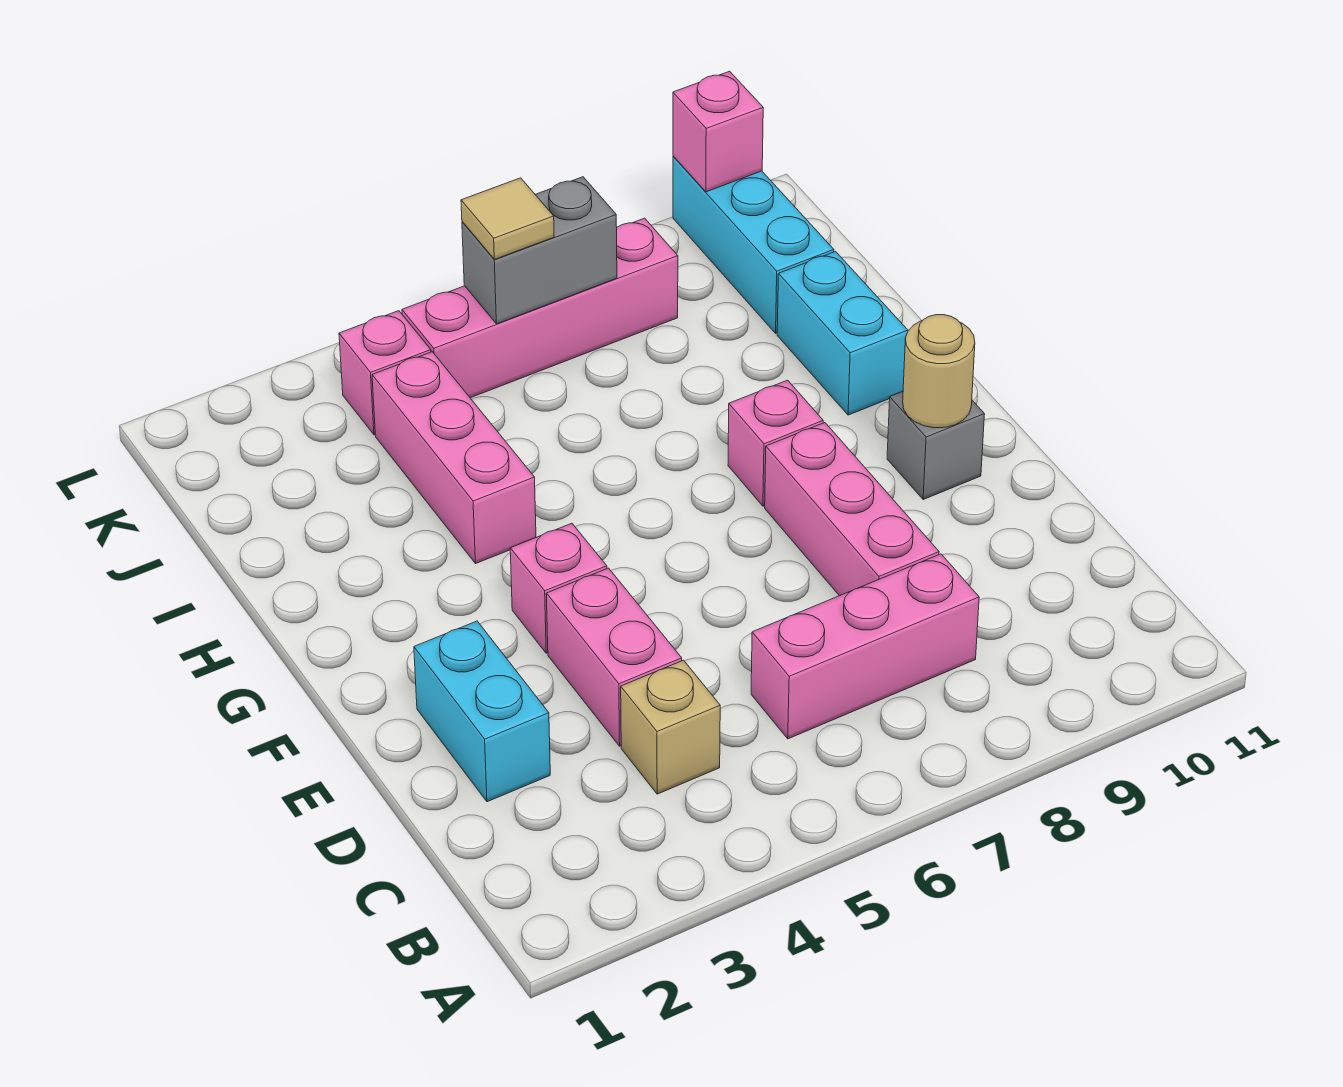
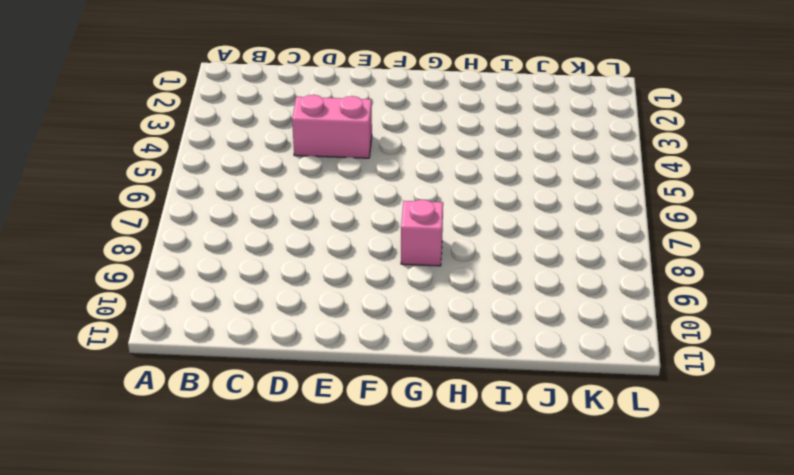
none -> tan 1x1 brick [621,660,720,794]
none -> pink 1x3 brick [751,554,979,739]
none -> cyan 1x2 brick [414,621,550,802]

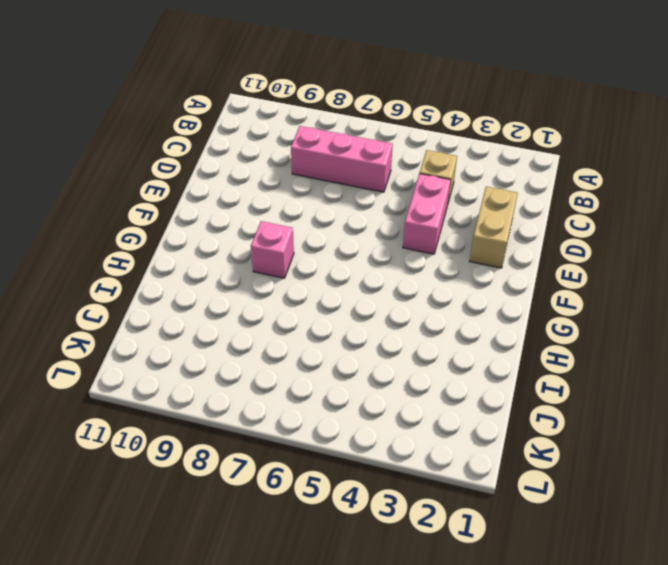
tan 1x2 brick [470,186,518,268] -> cyan 1x2 brick [414,621,550,802]
none -> pink 1x3 brick [765,423,939,596]
none -> pink 1x1 brick [510,523,607,653]
none -> grey 1x1 brick [887,392,985,499]

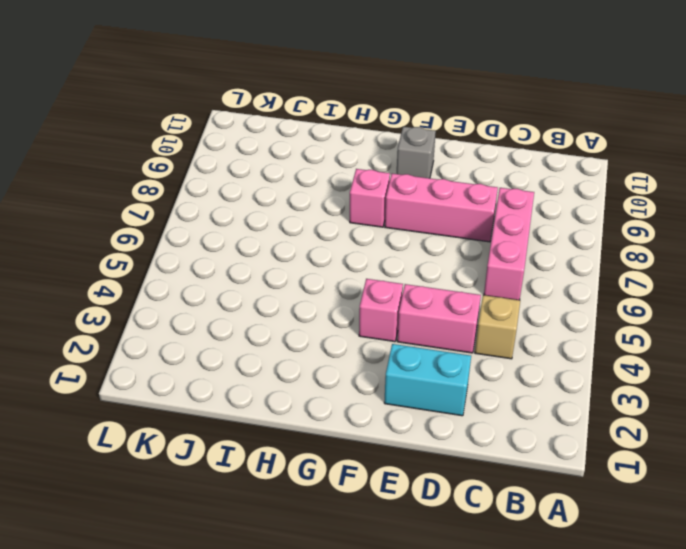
none -> pink 1x3 brick [372,352,536,564]
none -> cyan 1x2 brick [777,252,908,415]
none -> cyan 1x3 brick [673,156,834,333]

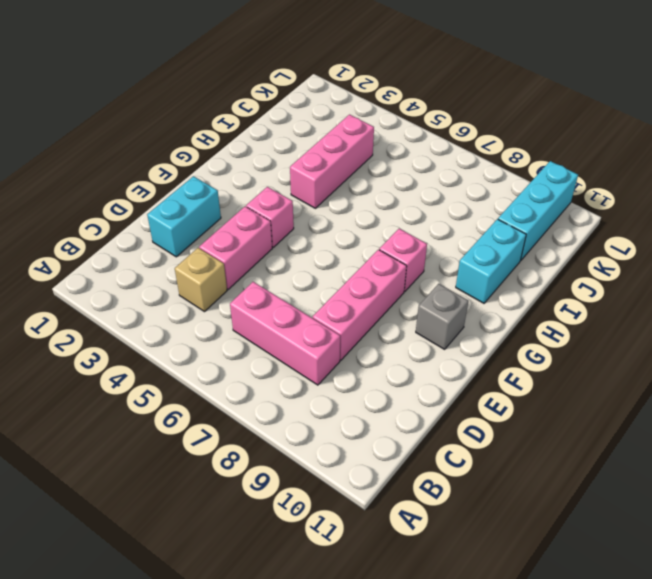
none -> pink 1x1 brick [339,311,431,435]
none -> pink 1x4 brick [402,218,678,398]
none -> tan 1x1 round brick [903,315,975,428]

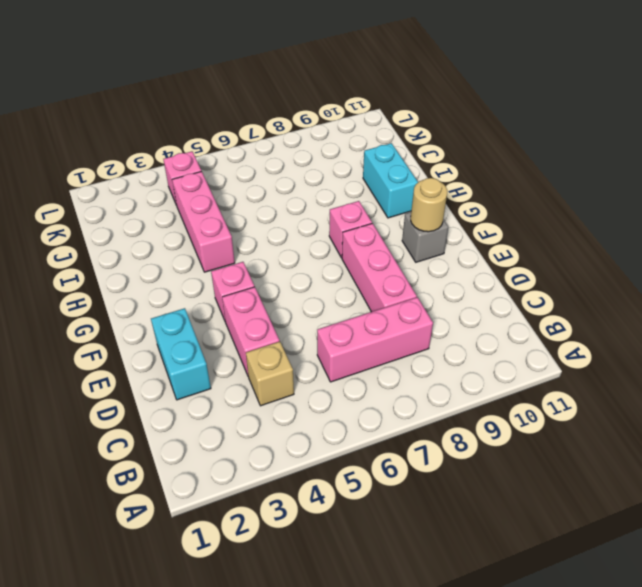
none -> cyan 1x3 brick [673,156,834,333]
none -> pink 1x4 brick [402,218,678,398]
none -> grey 1x2 brick [462,177,617,324]

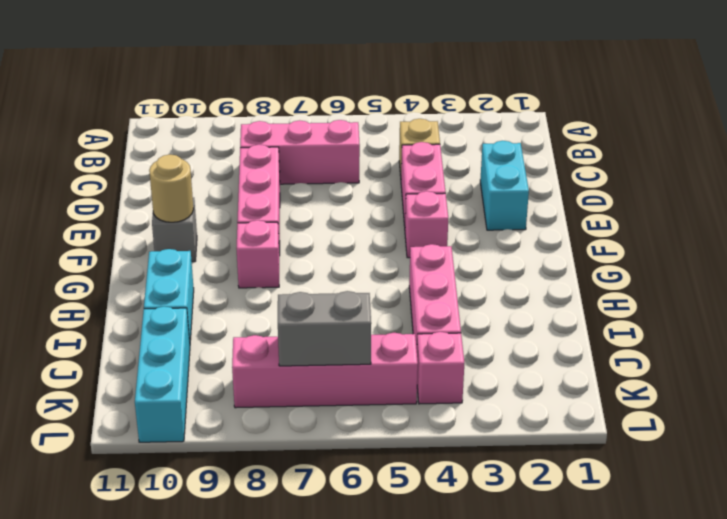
none -> pink 1x1 brick [673,71,763,192]
none -> tan 1x1 tile [461,178,554,259]

